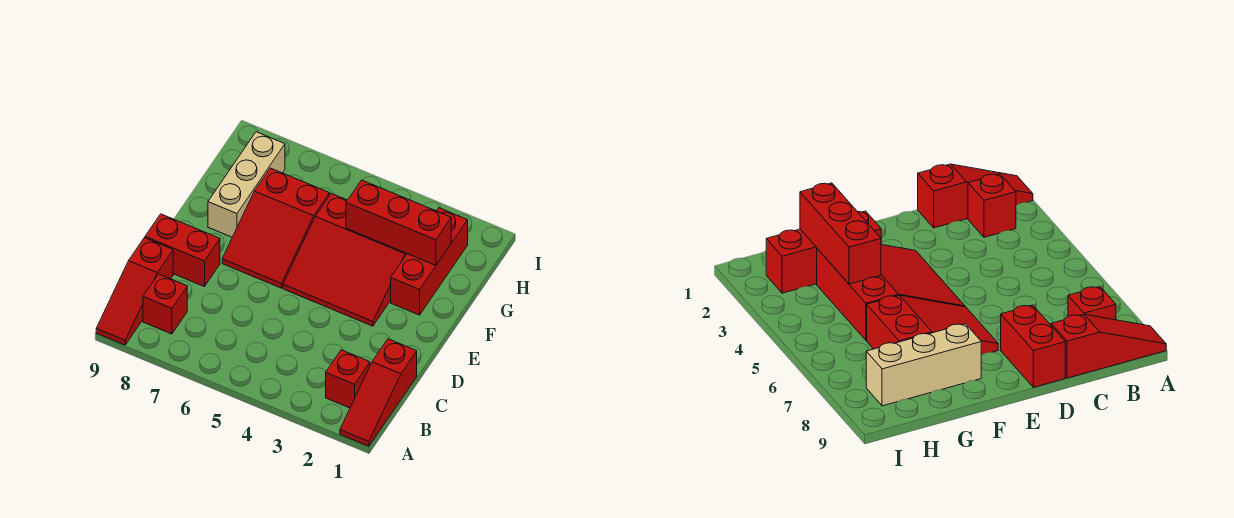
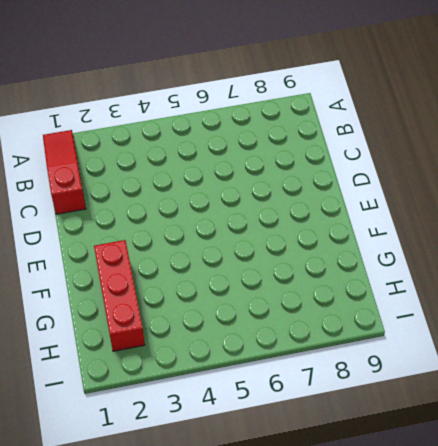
none -> red 1x3 slope [96,238,173,345]
none -> red 1x1 brick [326,350,370,408]

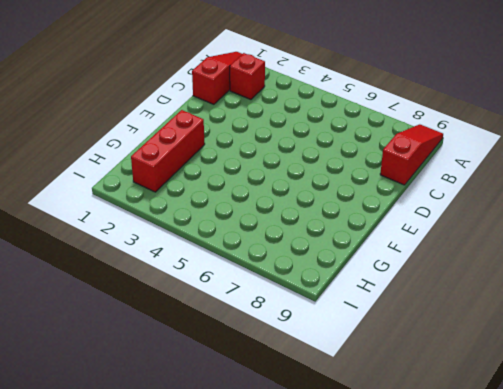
none -> red 1x1 brick [143,274,187,334]
none -> red 1x2 brick [145,214,220,287]

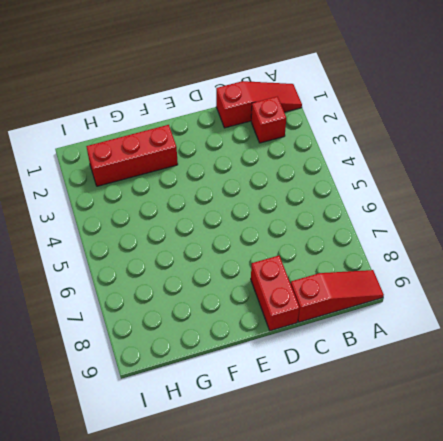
none -> red 1x1 brick [143,274,187,334]
none -> red 3x3 slope [283,193,407,326]

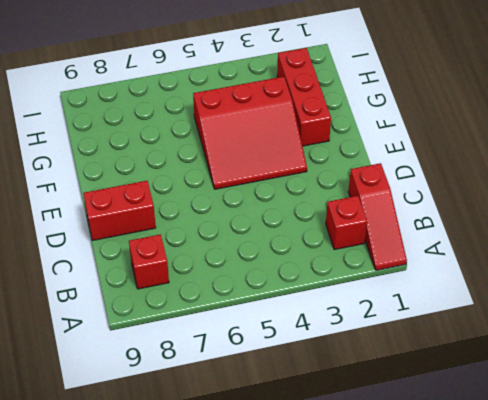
none -> red 1x3 slope [96,238,173,345]
none -> red 2x3 slope [222,168,330,288]

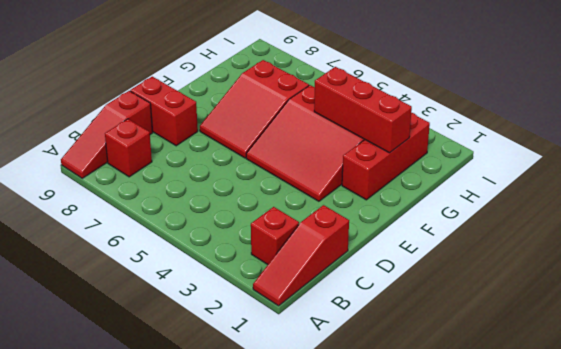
none -> tan 1x3 brick [208,132,285,237]

